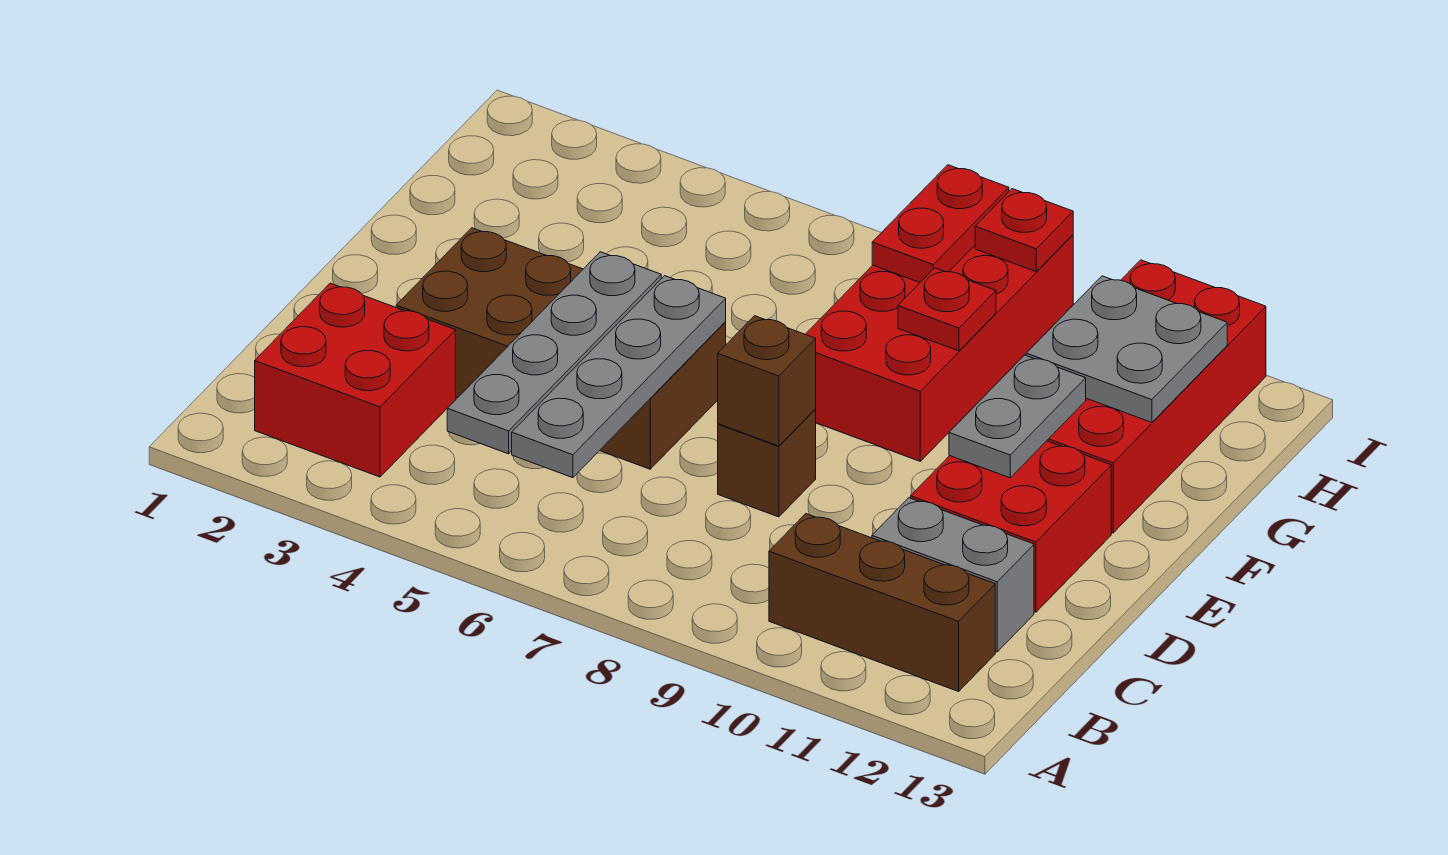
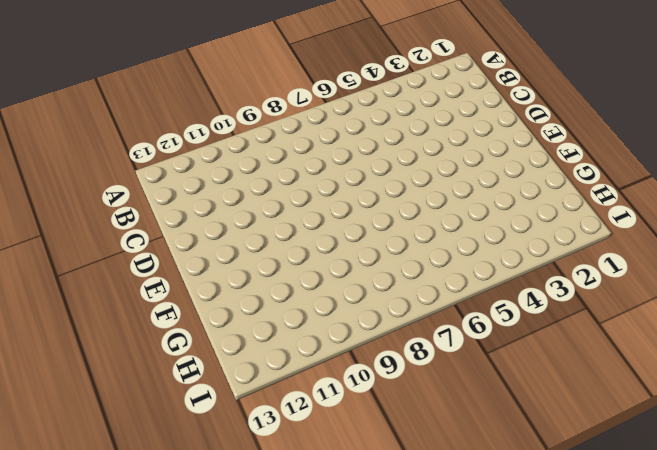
none -> red 2x2 brick [255,283,456,477]
none -> brown 1x3 brick [769,514,995,691]
none -> grey 1x2 brick [872,498,1034,652]

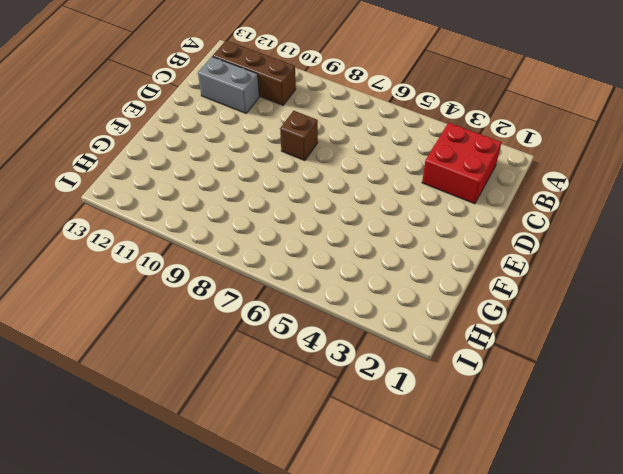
none -> brown 2x4 brick [396,228,726,469]
none -> red 2x2 brick [911,441,1111,612]
none -> red 2x4 brick [805,235,1073,461]

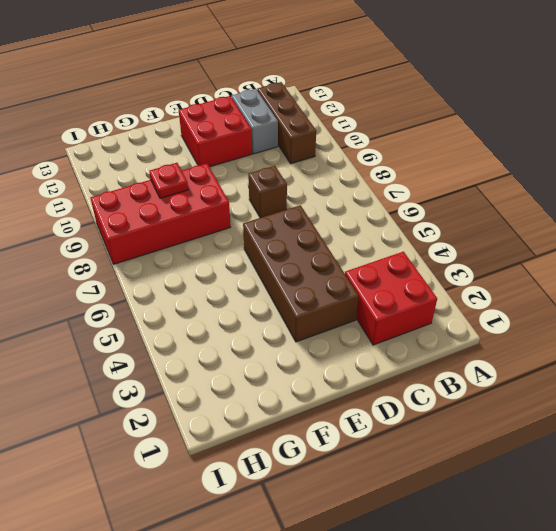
none -> red 2x4 brick [1047,260,1266,533]
none -> grey 1x4 plate [447,252,661,454]
none -> grey 1x4 plate [512,276,726,478]

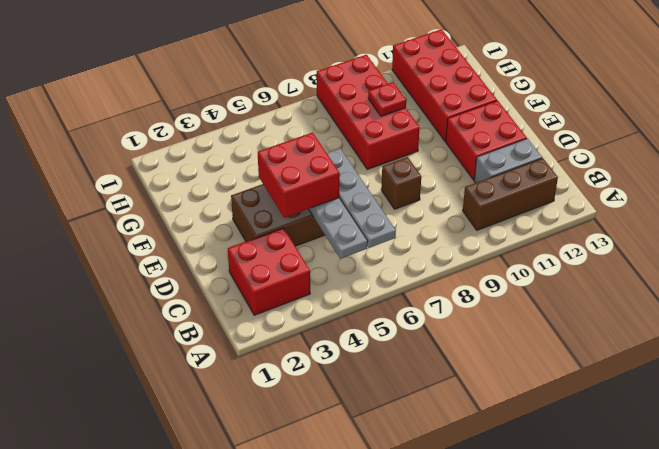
red 2x2 brick [258,132,340,218] -> none
none -> brown 1x1 brick [718,316,816,446]
none -> grey 1x2 plate [949,355,1086,478]
none -> grey 2x2 plate [1026,276,1227,422]

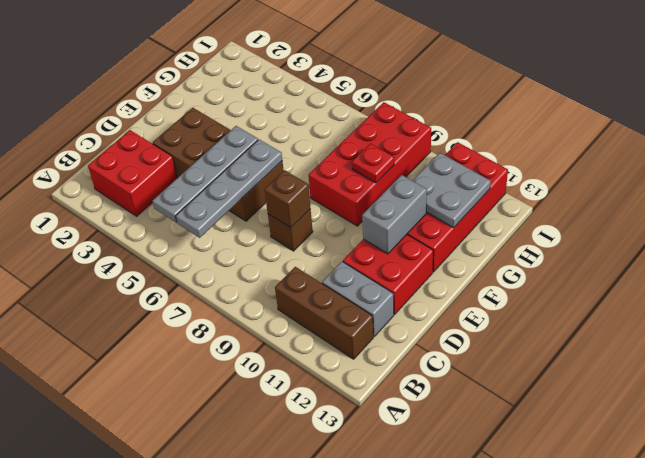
grey 1x2 brick [362,175,427,254] -> grey 1x2 plate [949,355,1086,478]
none -> red 1x2 plate [872,165,1009,282]
none -> red 1x1 plate [975,189,1073,272]

